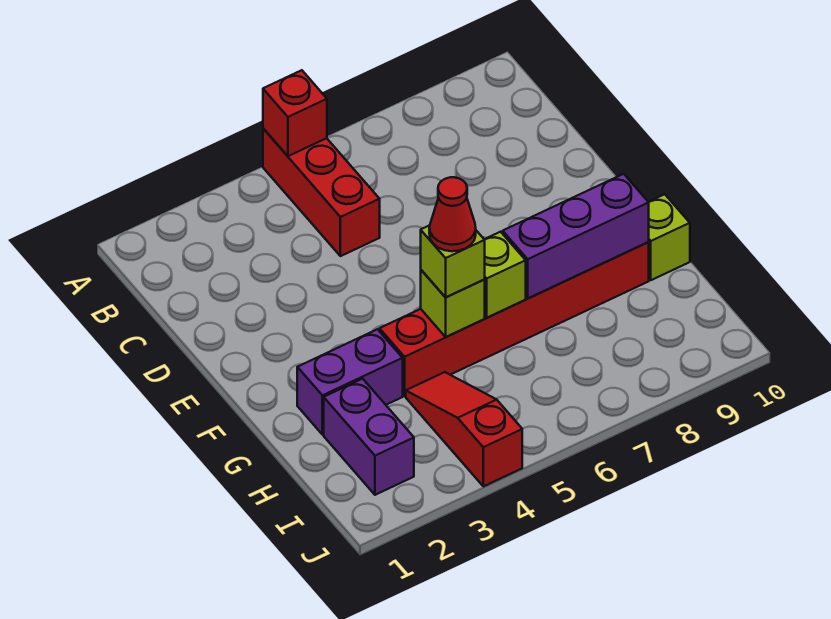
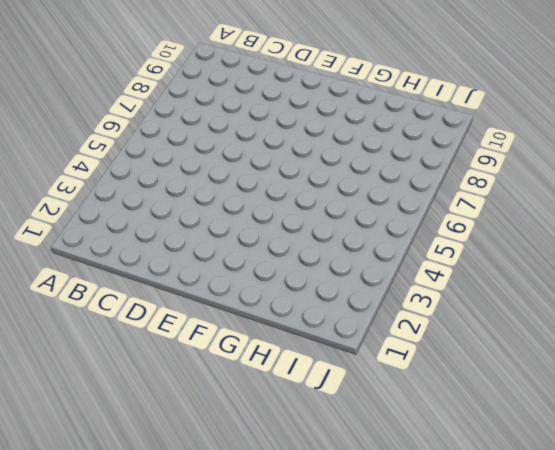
none -> red 1x3 brick [263,128,380,256]
none -> purple 1x2 brick [297,329,403,435]
none -> red 1x6 brick [379,242,649,396]

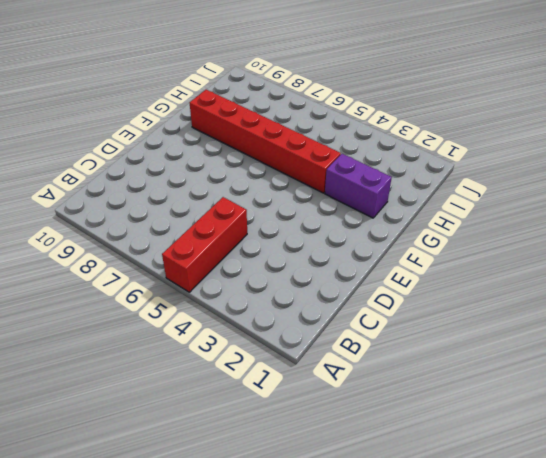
none -> lime 1x1 brick [649,194,690,280]
none -> purple 1x2 brick [324,379,414,495]
none -> red 1x3 slope [406,372,522,486]

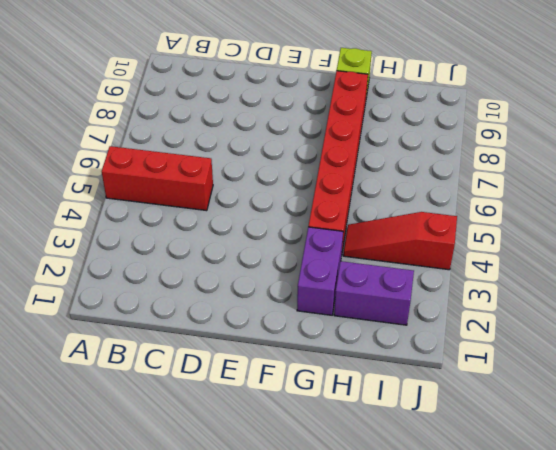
none -> red 1x1 brick [263,70,327,156]
none -> lime 1x1 brick [421,270,485,337]
none -> lime 1x1 brick [484,232,526,318]

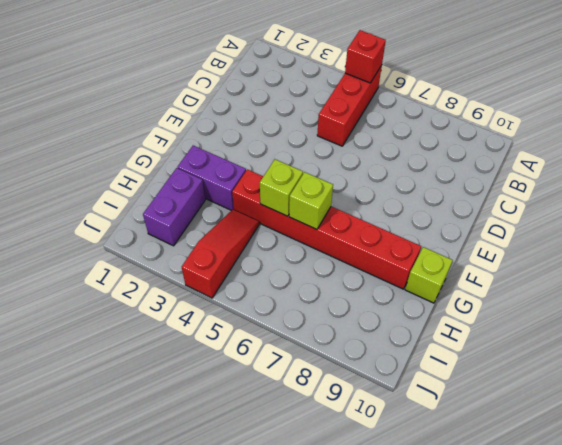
none -> purple 1x3 brick [503,174,649,298]
none -> lime 1x1 brick [421,225,485,297]
none -> red 1x1 cone [429,177,476,251]

